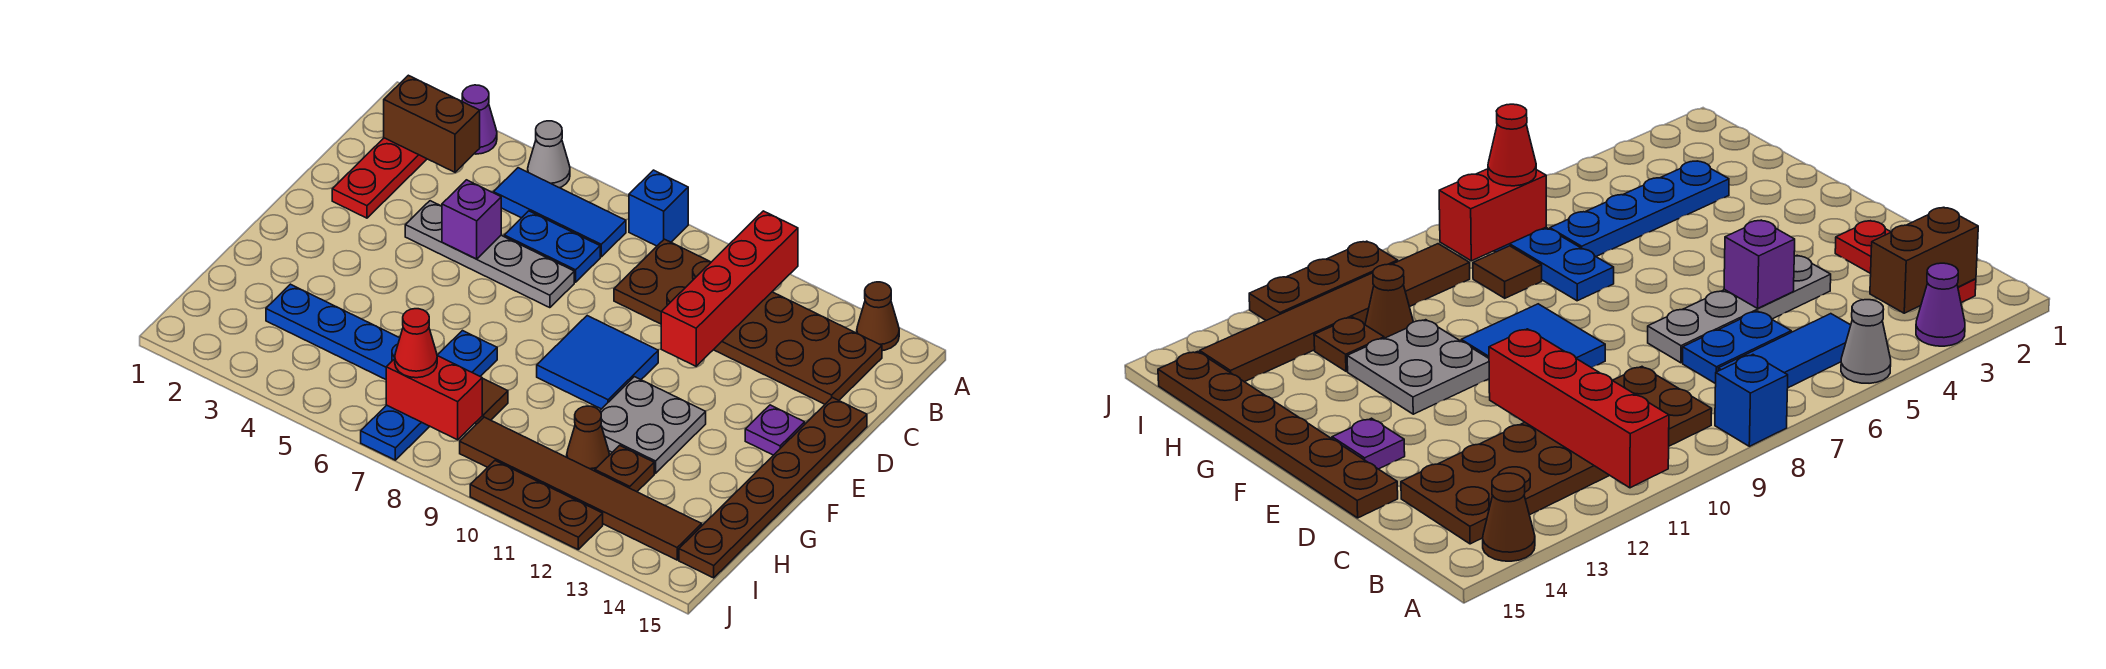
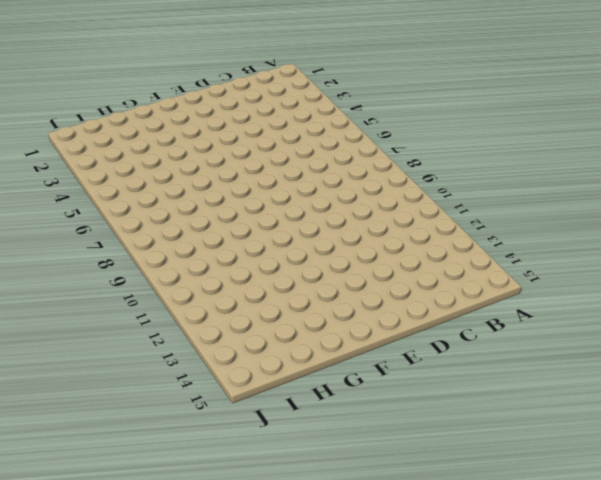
none -> purple 1x1 cone [462,85,497,154]
none -> grey 1x1 cone [528,121,570,188]
none -> blue 1x1 brick [629,170,688,246]

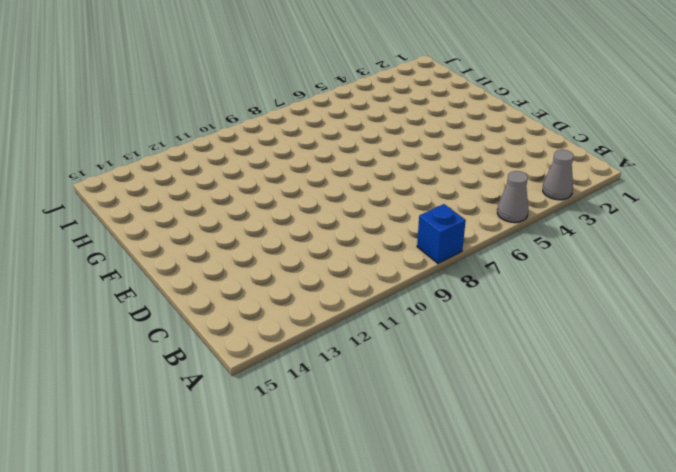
grey 1x1 cone [543,150,573,200] -> purple 1x1 cone [462,85,497,154]
none -> brown 1x1 cone [857,282,899,351]
none -> red 1x3 plate [332,138,427,218]
none -> blue 1x3 tile [493,168,626,257]

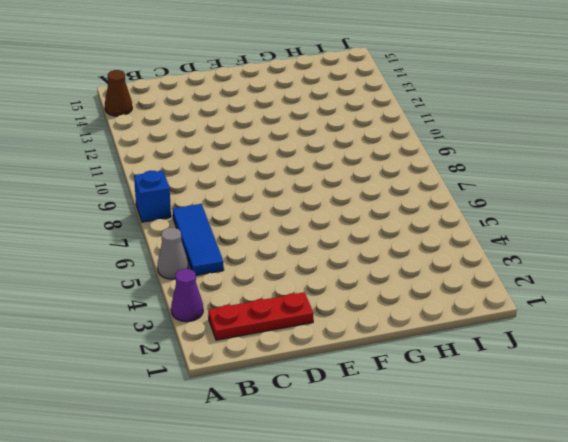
none -> brown 2x6 plate [614,239,882,404]
none -> blue 1x2 plate [504,211,600,282]
none -> grey 1x4 plate [405,201,574,308]

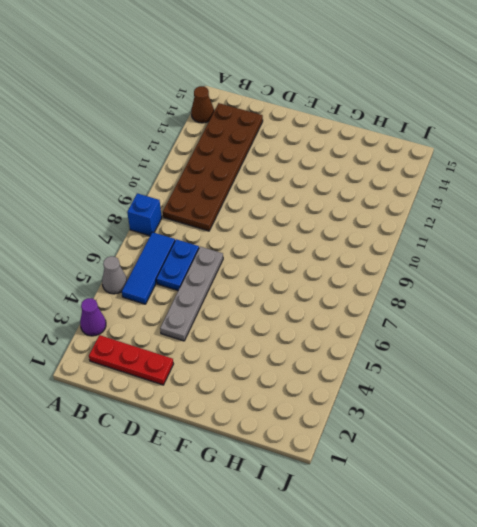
none -> brown 1x6 plate [679,397,867,578]
none -> blue 2x2 tile [537,316,658,409]
none -> purple 1x1 plate [745,405,805,455]

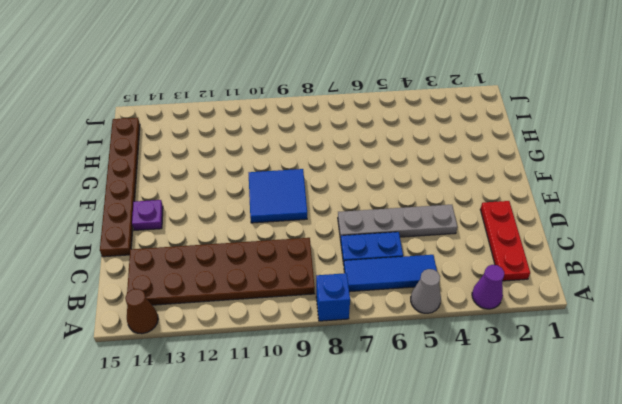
none -> grey 2x2 plate [600,377,706,473]
none -> blue 1x4 plate [361,331,497,460]
none -> blue 1x4 plate [266,284,400,379]

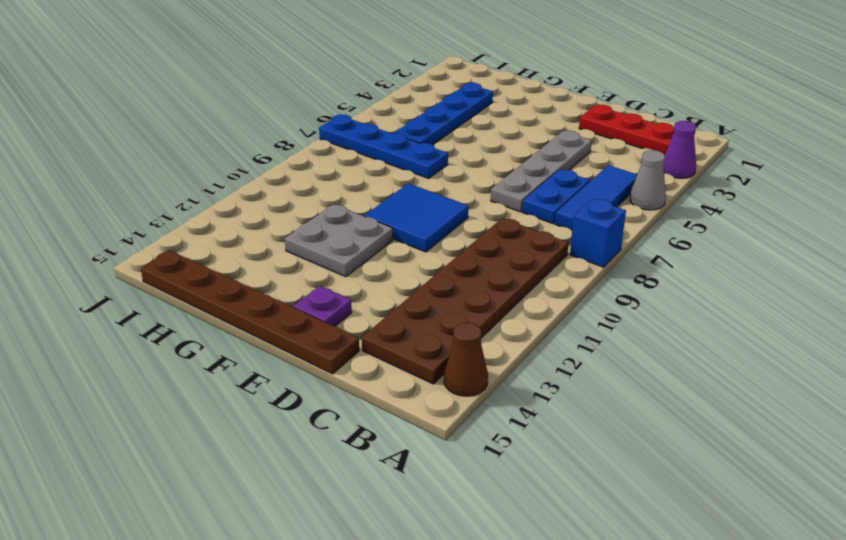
none -> brown 1x1 tile [475,378,508,424]
none -> brown 1x1 cone [567,406,609,471]
none -> brown 1x1 plate [595,445,654,492]

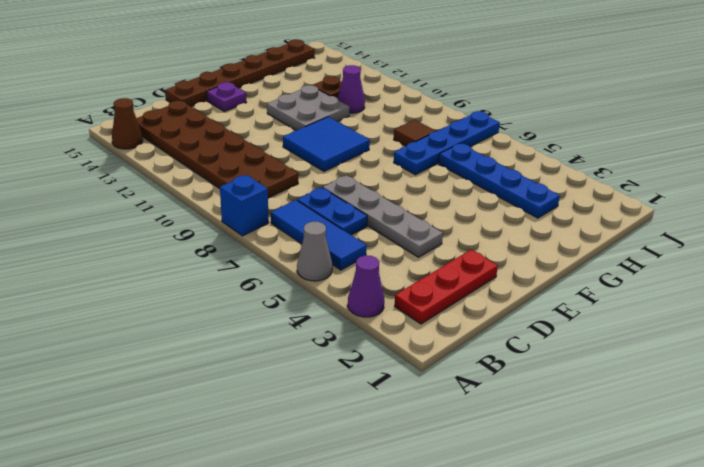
purple 1x1 cone [338,65,365,113] -> brown 1x1 cone [567,406,609,471]
none -> brown 1x6 tile [460,417,702,560]
none -> brown 1x3 plate [470,461,603,549]
none -> red 1x4 brick [661,211,798,366]

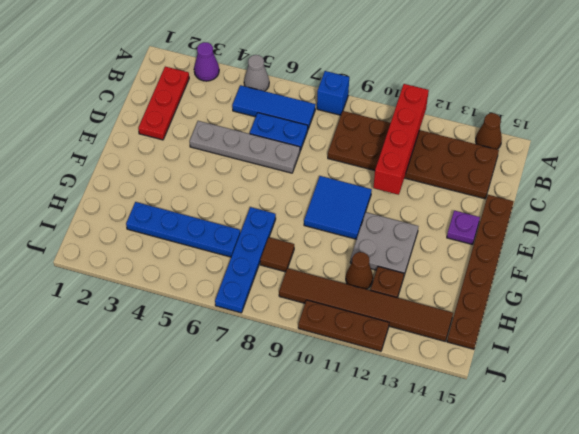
none -> brown 1x2 brick [384,75,480,172]
none -> purple 1x1 brick [442,180,501,259]
none -> red 1x2 brick [386,356,482,440]

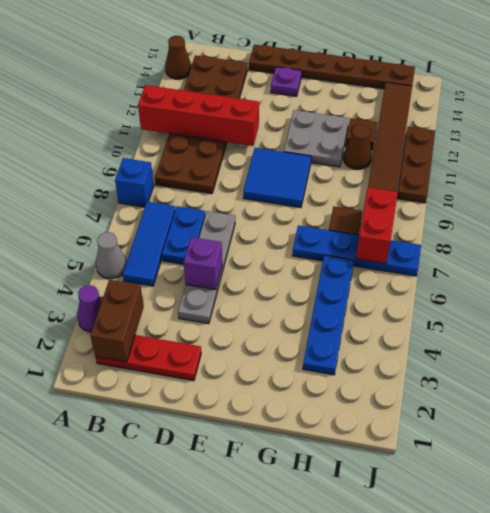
none -> red 1x1 cone [395,309,437,378]

